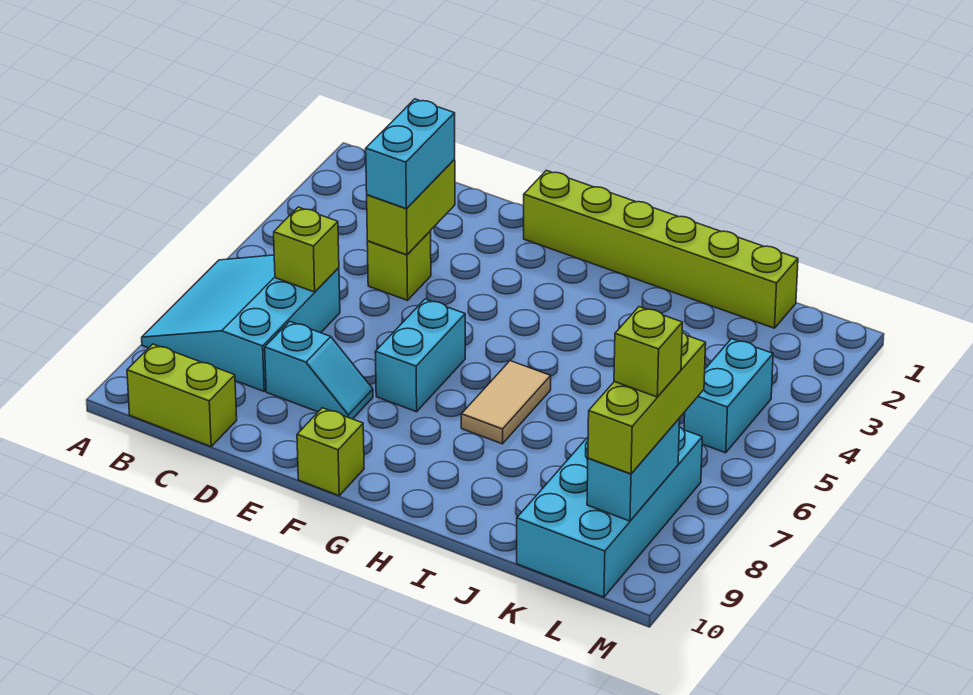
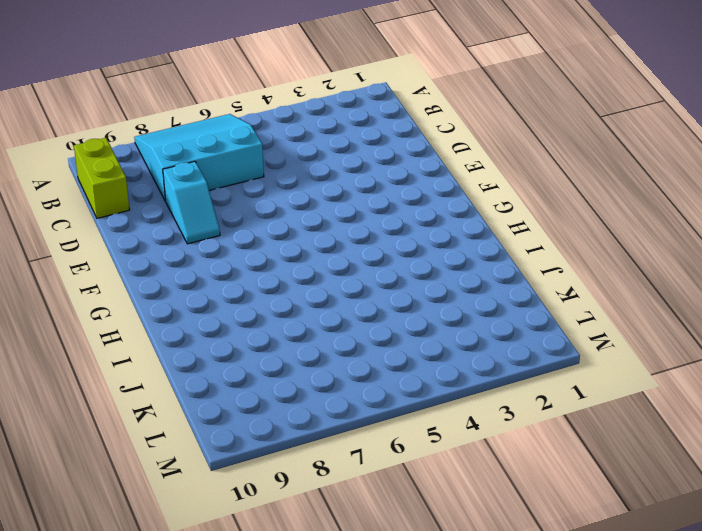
none -> lime 1x1 brick [367,231,431,300]
none -> lime 1x6 brick [524,170,798,328]
none -> cyan 1x2 brick [375,299,465,412]

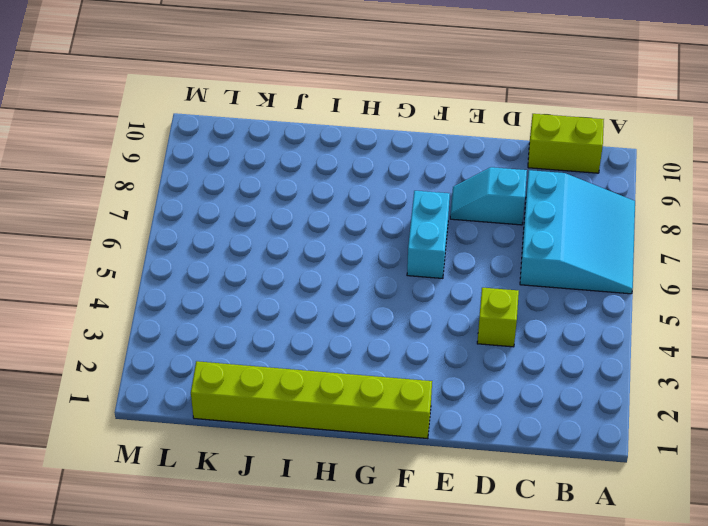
none -> lime 1x1 brick [297,408,364,496]
none -> tan 1x2 tile [461,361,551,444]
none -> cyan 2x4 brick [517,427,702,597]

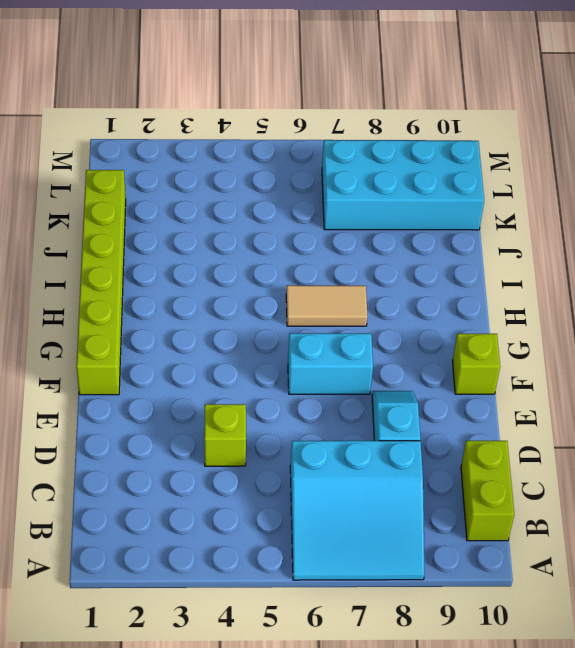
none -> cyan 1x2 brick [684,339,773,453]
none -> lime 1x1 brick [274,207,339,292]
none -> lime 1x2 brick [367,160,455,255]

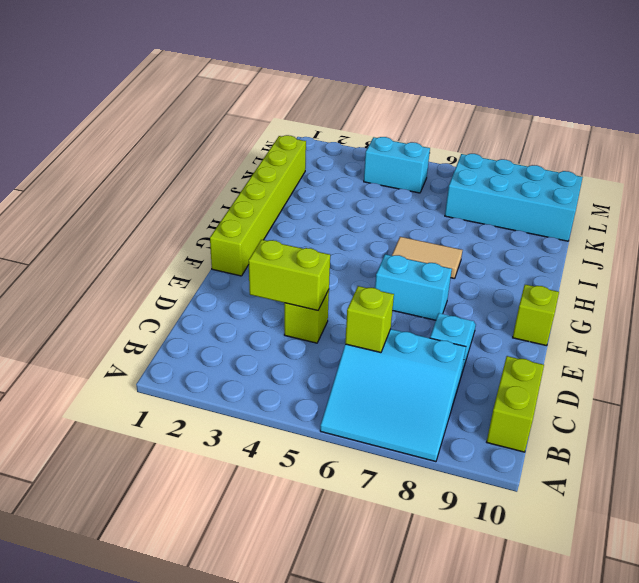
none -> cyan 1x2 brick [587,418,680,521]
none -> cyan 1x2 brick [366,99,455,208]
none -> lime 1x3 brick [588,332,706,474]

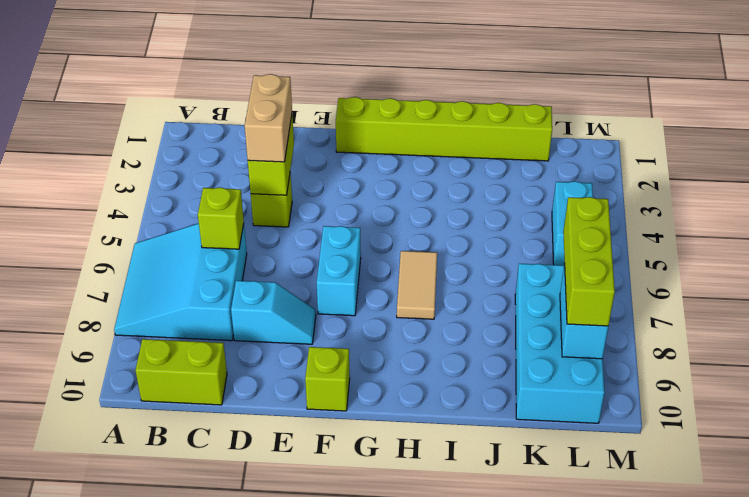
tan 1x2 brick [245,74,292,162] -> cyan 1x2 brick [366,99,455,208]
none -> lime 1x1 brick [614,307,682,397]

